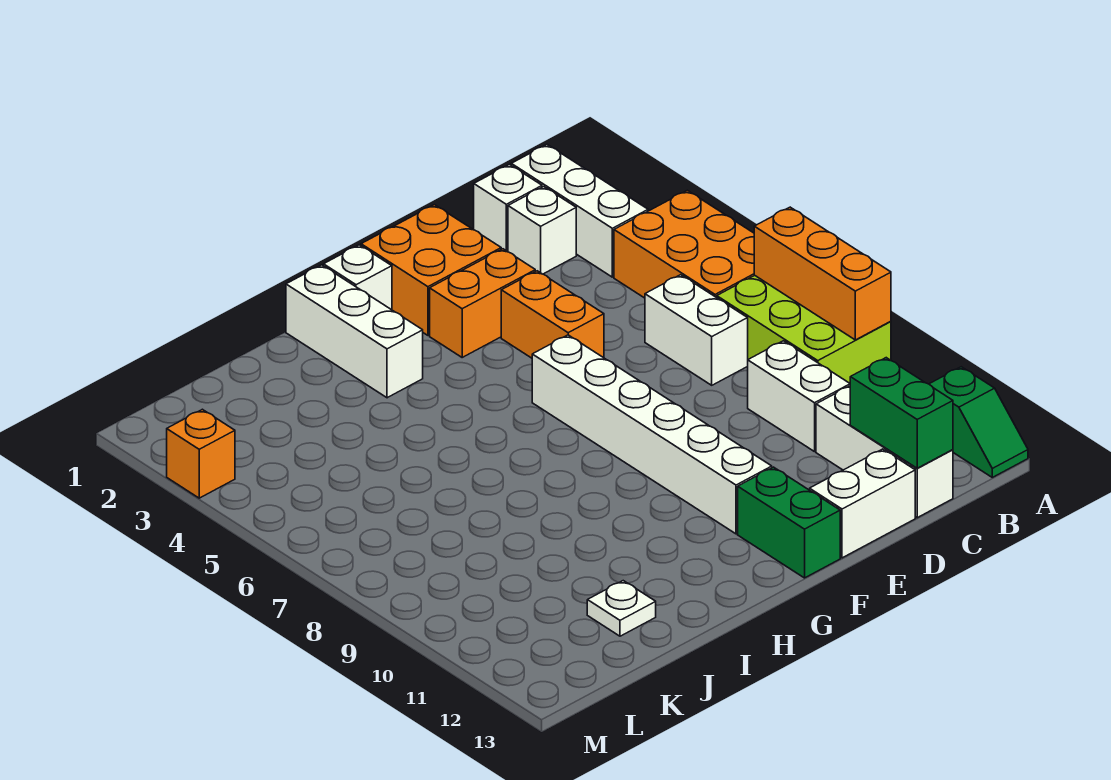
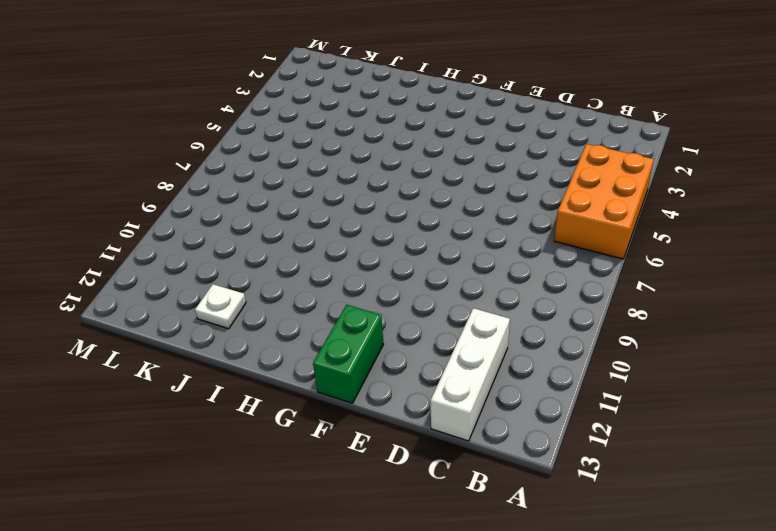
none -> lime 2x3 brick [717,275,891,383]
none -> green 1x2 slope [929,367,1028,477]
none -> white 1x3 brick [511,145,648,277]

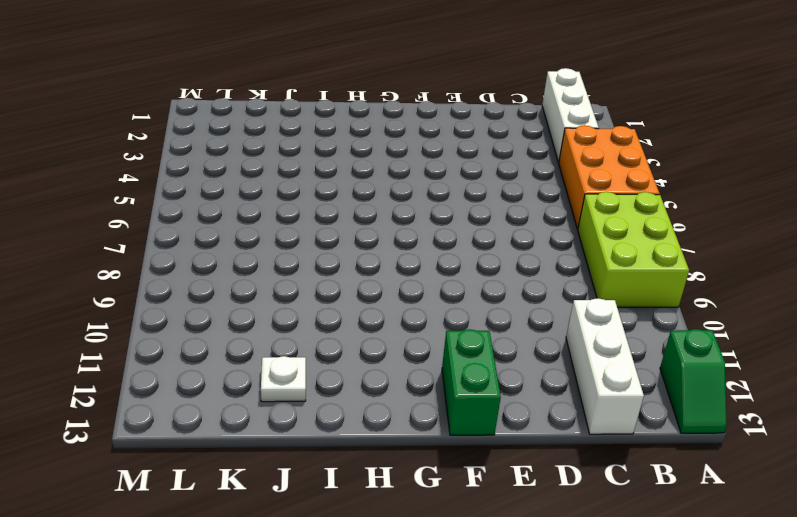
none -> white 1x1 brick [474,165,542,252]
none -> white 1x1 brick [508,187,576,274]
none -> white 1x2 brick [645,275,748,385]

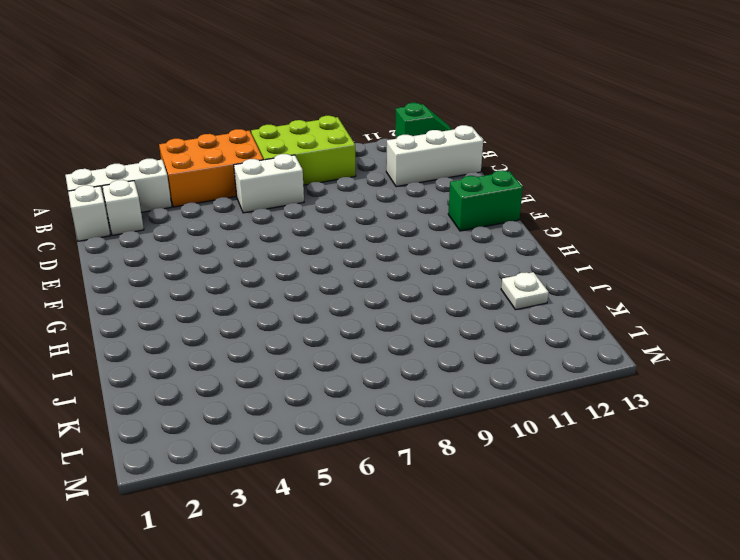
none -> white 1x2 brick [748,341,850,452]
none -> white 1x2 brick [810,449,915,558]
none -> orange 2x2 brick [361,205,501,335]

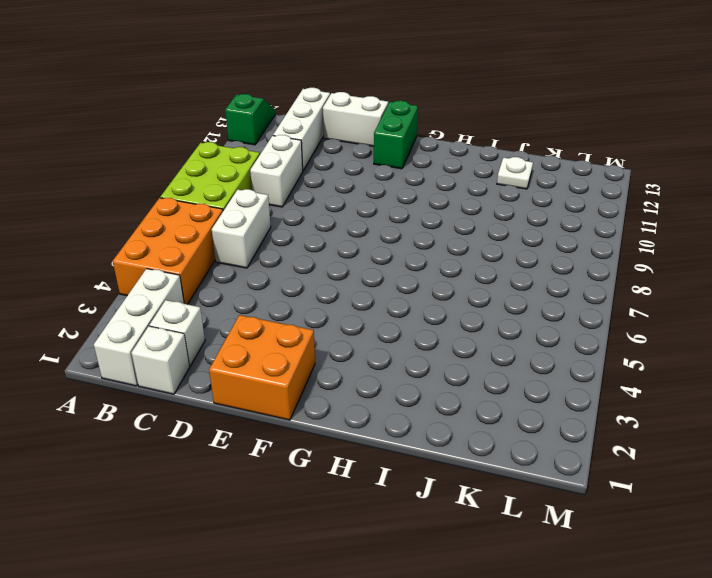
none -> orange 1x2 brick [430,249,535,357]
none -> orange 1x2 brick [501,271,604,358]
none -> white 1x6 brick [532,335,772,534]

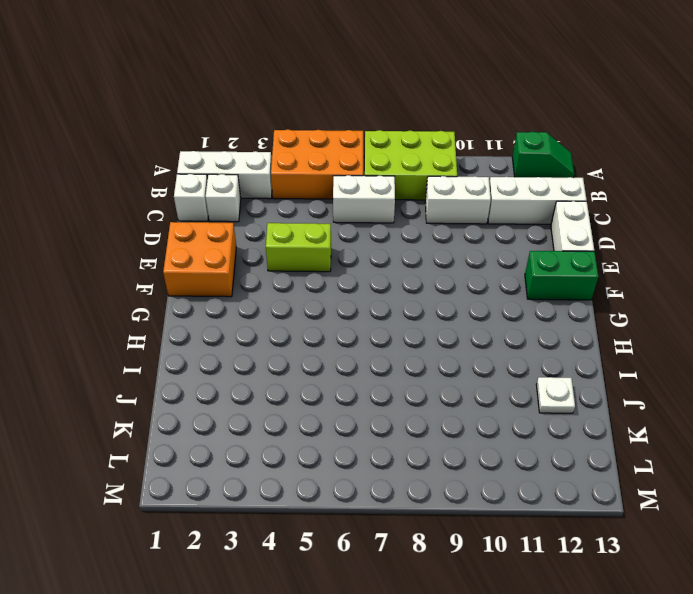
lime 1x2 brick [266,223,331,272] -> orange 1x2 brick [501,271,604,358]
none -> orange 1x2 brick [430,249,535,357]
none -> white 1x6 brick [532,335,772,534]
none -> white 1x1 brick [324,245,392,310]

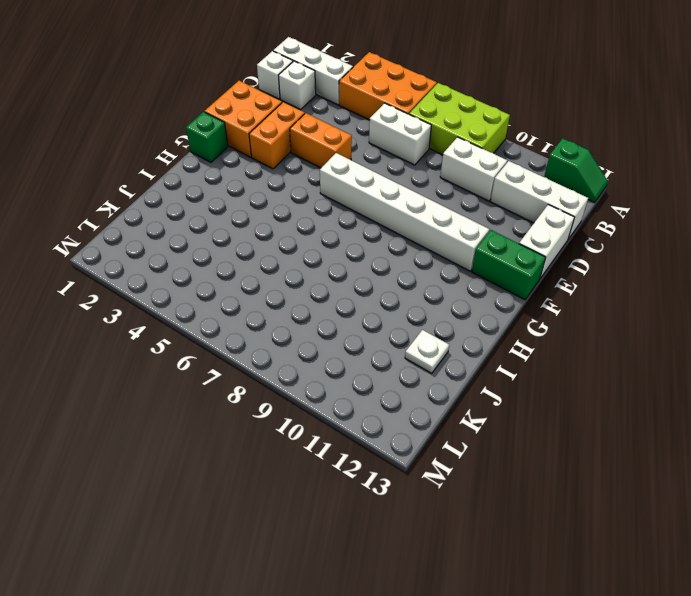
green 1x1 brick [186,112,228,162] -> white 1x1 brick [324,245,392,310]
none -> white 1x3 brick [286,265,423,398]
none -> orange 1x1 brick [167,409,235,498]
none -> orange 1x3 brick [754,207,891,340]

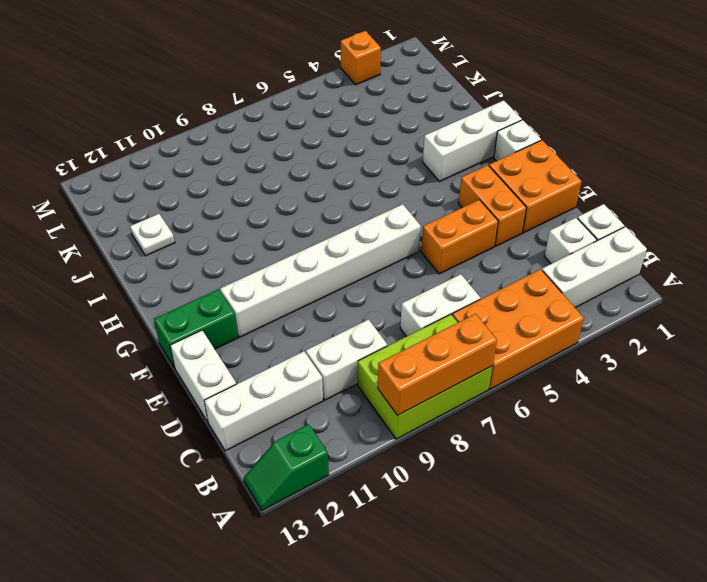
none -> green 1x2 brick [850,358,953,468]

